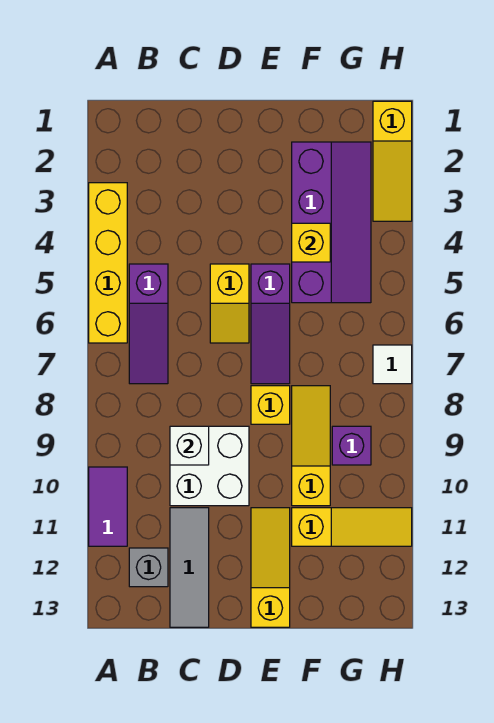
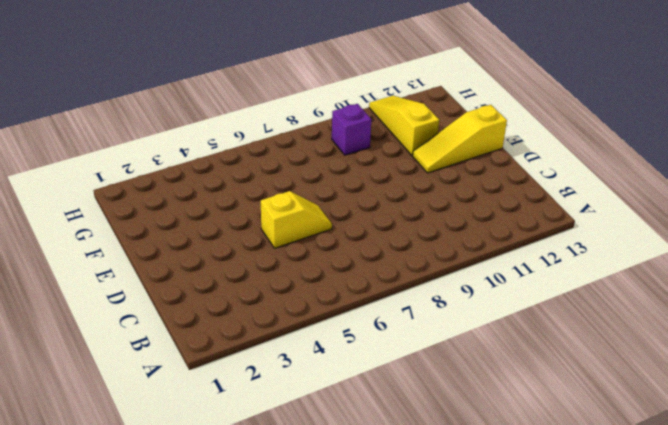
none -> yellow 1x4 brick [89,183,127,343]
none -> purple 1x2 tile [89,467,127,546]
none -> purple 1x3 slope [129,264,168,384]

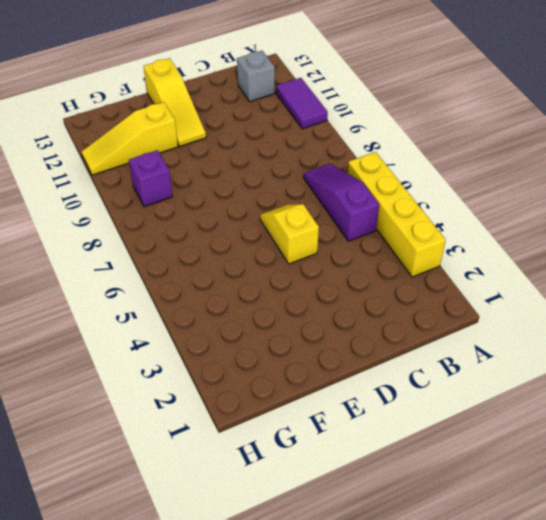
none -> white 2x2 brick [170,426,249,506]
none -> grey 1x3 tile [170,508,209,627]
none -> purple 1x3 slope [251,264,290,384]

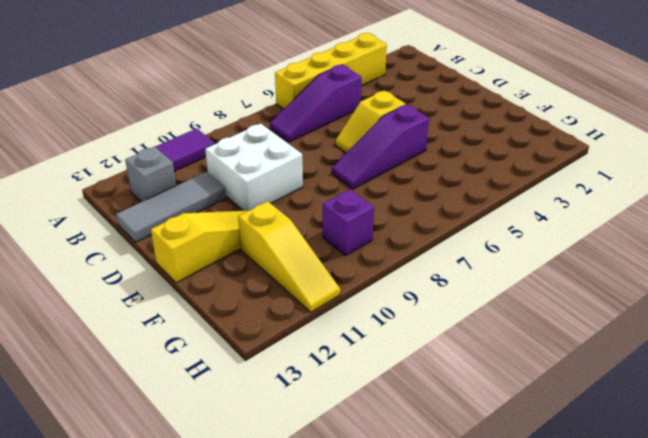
none -> yellow 1x1 brick [251,386,290,424]
none -> purple 2x4 slope [292,142,371,303]
none -> yellow 1x3 slope [292,386,330,506]

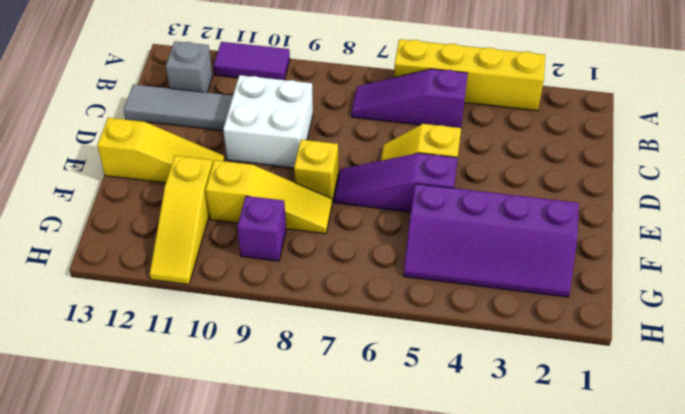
none -> yellow 1x3 slope [373,101,412,221]
none -> white 1x1 tile [373,345,412,384]
none -> white 1x1 brick [170,426,209,465]

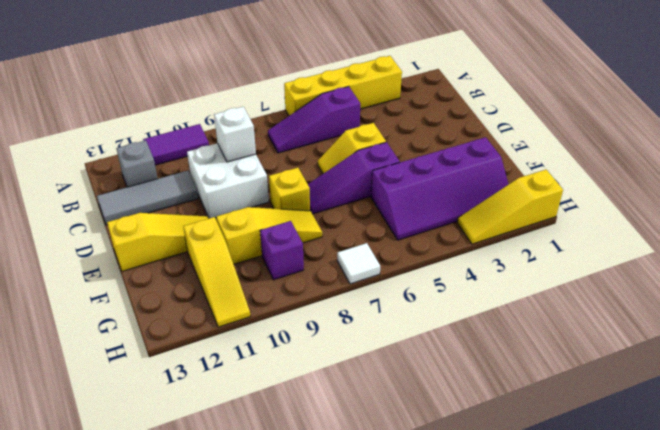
none -> yellow 1x1 brick [292,223,330,262]

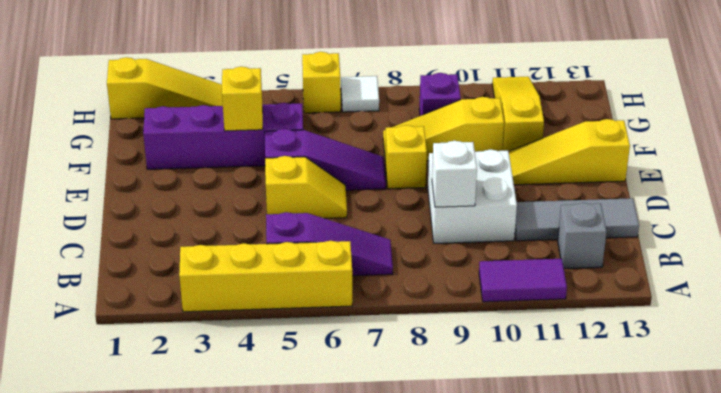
yellow 1x1 brick [302,52,341,113] -> none

